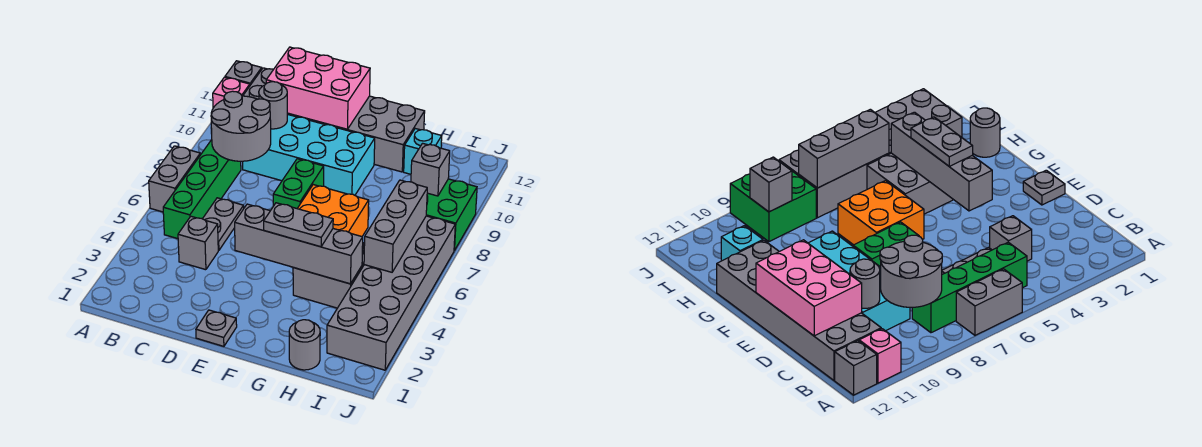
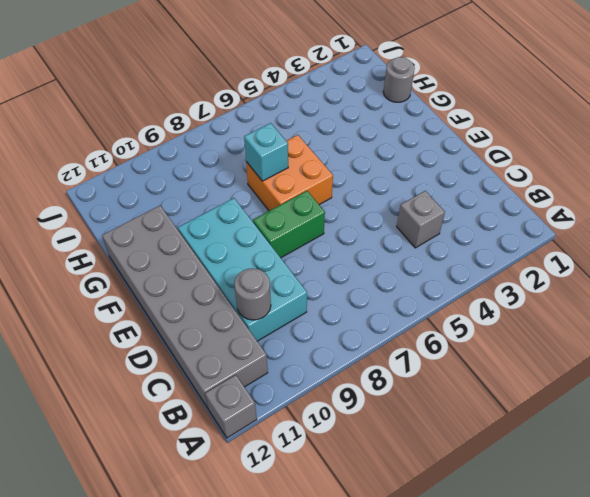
cyan 1x1 brick [244,123,288,181] -> cyan 1x1 brick moved to [404,129,442,174]
none -> grey 1x2 brick [149,146,200,212]
none -> pink 1x1 brick [213,77,250,108]
none -> green 1x4 brick [163,140,241,239]

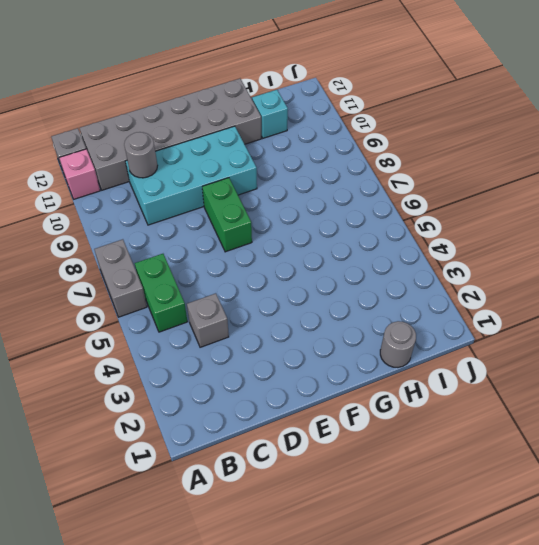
green 1x2 brick [135,254,188,332] -> green 1x4 brick [163,140,241,239]
none -> grey 1x2 plate [203,198,244,250]
none -> grey 1x1 plate [196,310,237,346]
none -> orange 2x2 brick [297,185,369,236]

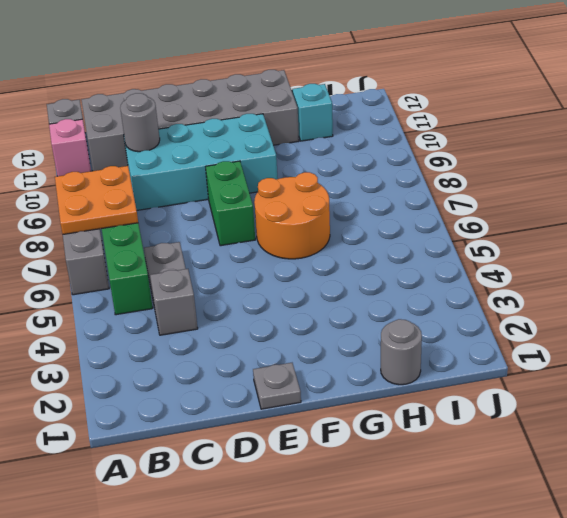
orange 2x2 plate [55,166,138,234] -> grey 2x2 round brick [211,91,271,161]
orange 2x2 round brick [254,172,330,259] -> orange 2x2 brick [297,185,369,236]
none -> grey 2x2 brick [293,243,365,308]
none -> grey 2x6 brick [327,216,455,370]
none -> green 2x2 brick [426,179,477,251]

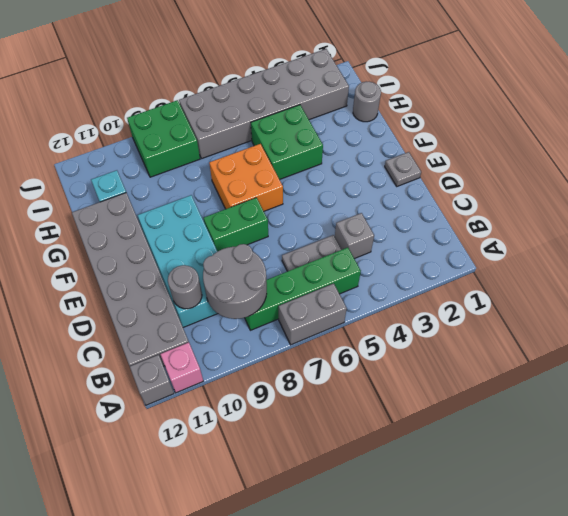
green 2x2 brick [251,105,323,180] -> grey 2x2 brick [293,243,365,308]
none -> pink 2x3 brick [266,47,370,129]
none -> grey 1x4 brick [235,204,363,284]
none -> grey 1x3 brick [364,180,427,272]

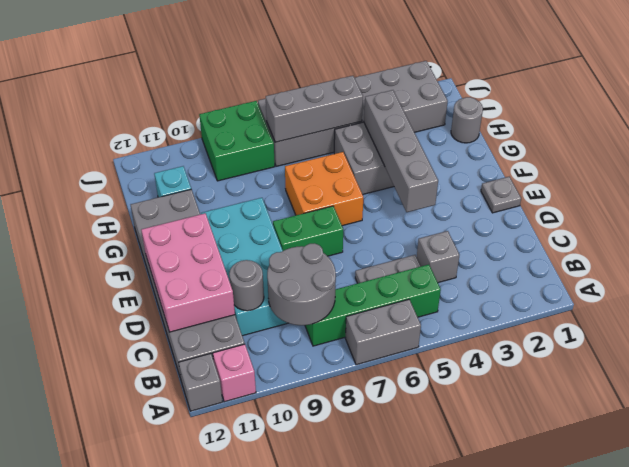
none -> grey 1x1 brick [411,143,450,196]
none -> grey 1x2 plate [264,203,333,247]

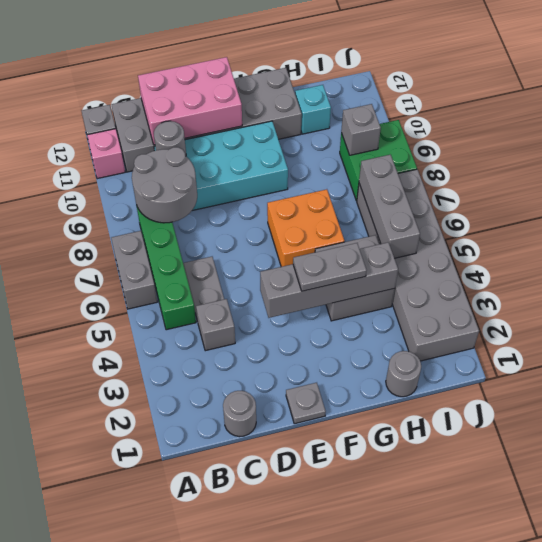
grey 1x1 round brick [223,391,256,437] -> none
none -> green 1x2 brick [273,159,324,208]

